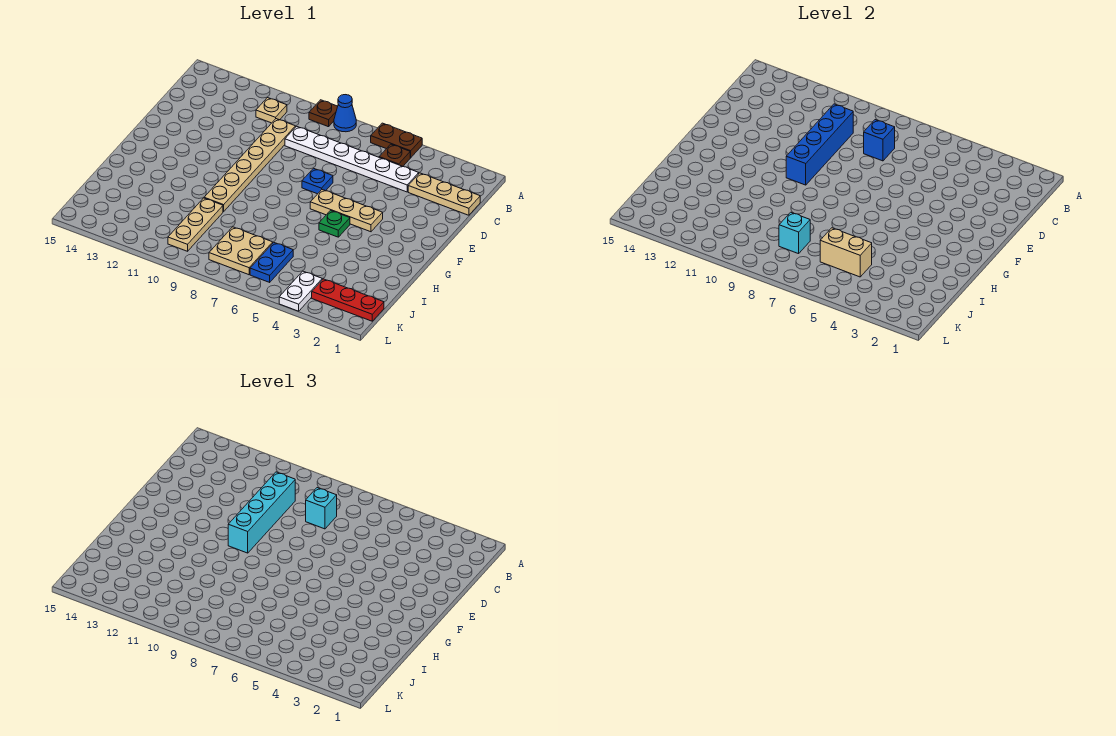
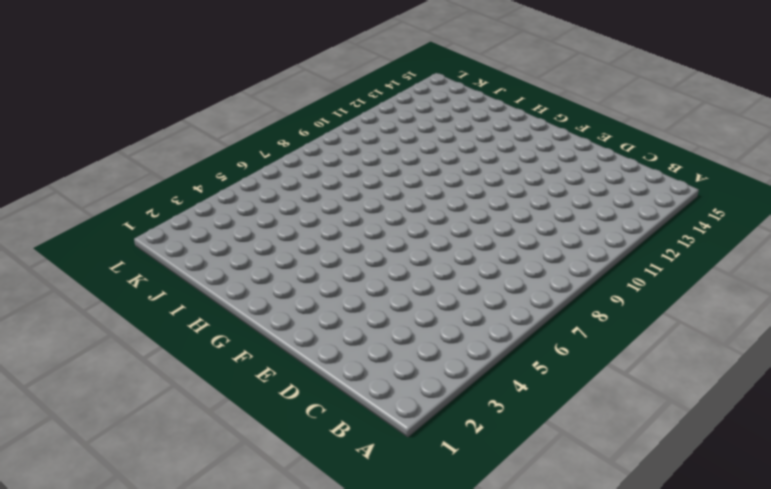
none -> brown 1x2 plate [371,123,422,158]
none -> blue 1x1 cone [334,95,356,132]
none -> brown 1x1 plate [309,100,338,127]

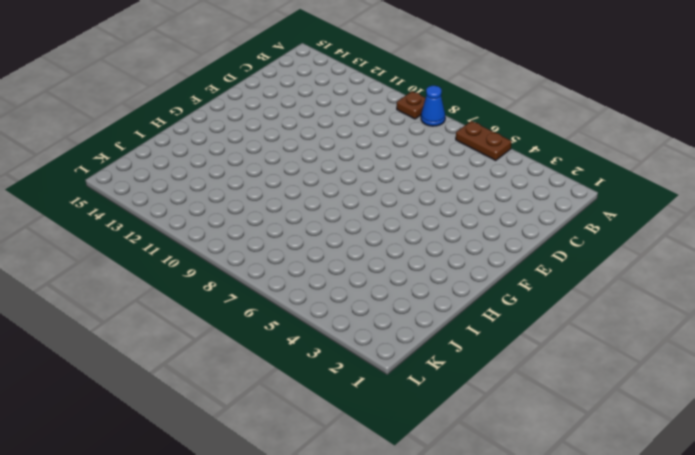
none -> brown 1x1 plate [379,144,410,166]
none -> tan 1x1 plate [256,98,287,123]
none -> tan 1x3 plate [408,173,480,215]

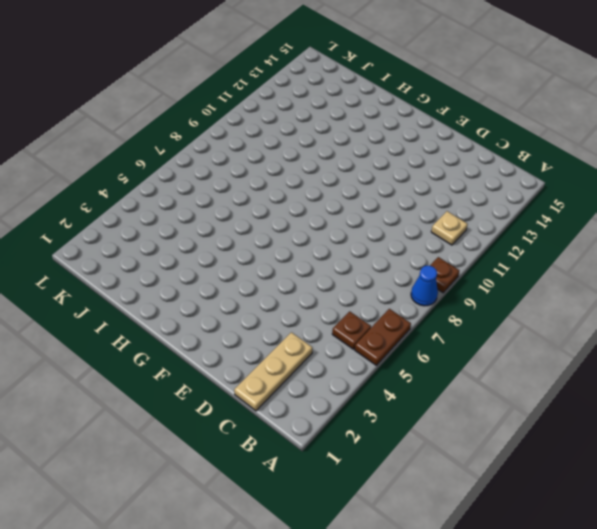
none -> white 1x6 plate [285,126,419,192]
none -> tan 1x6 plate [204,119,295,212]
none -> blue 1x1 plate [302,168,333,194]

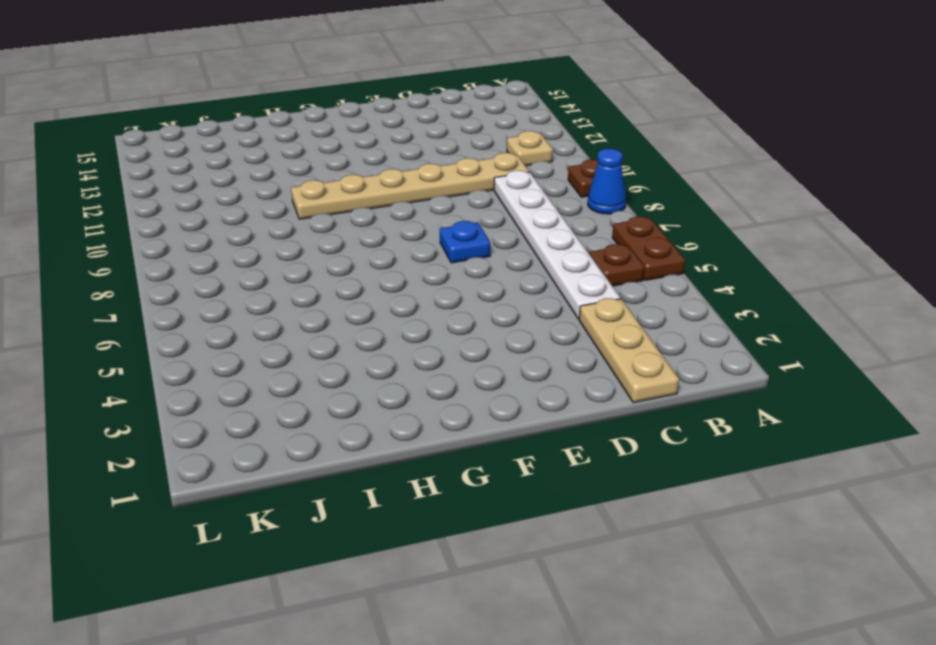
none -> tan 1x3 plate [310,190,383,232]
none -> green 1x1 plate [319,210,350,237]
none -> tan 1x3 plate [168,198,223,251]

